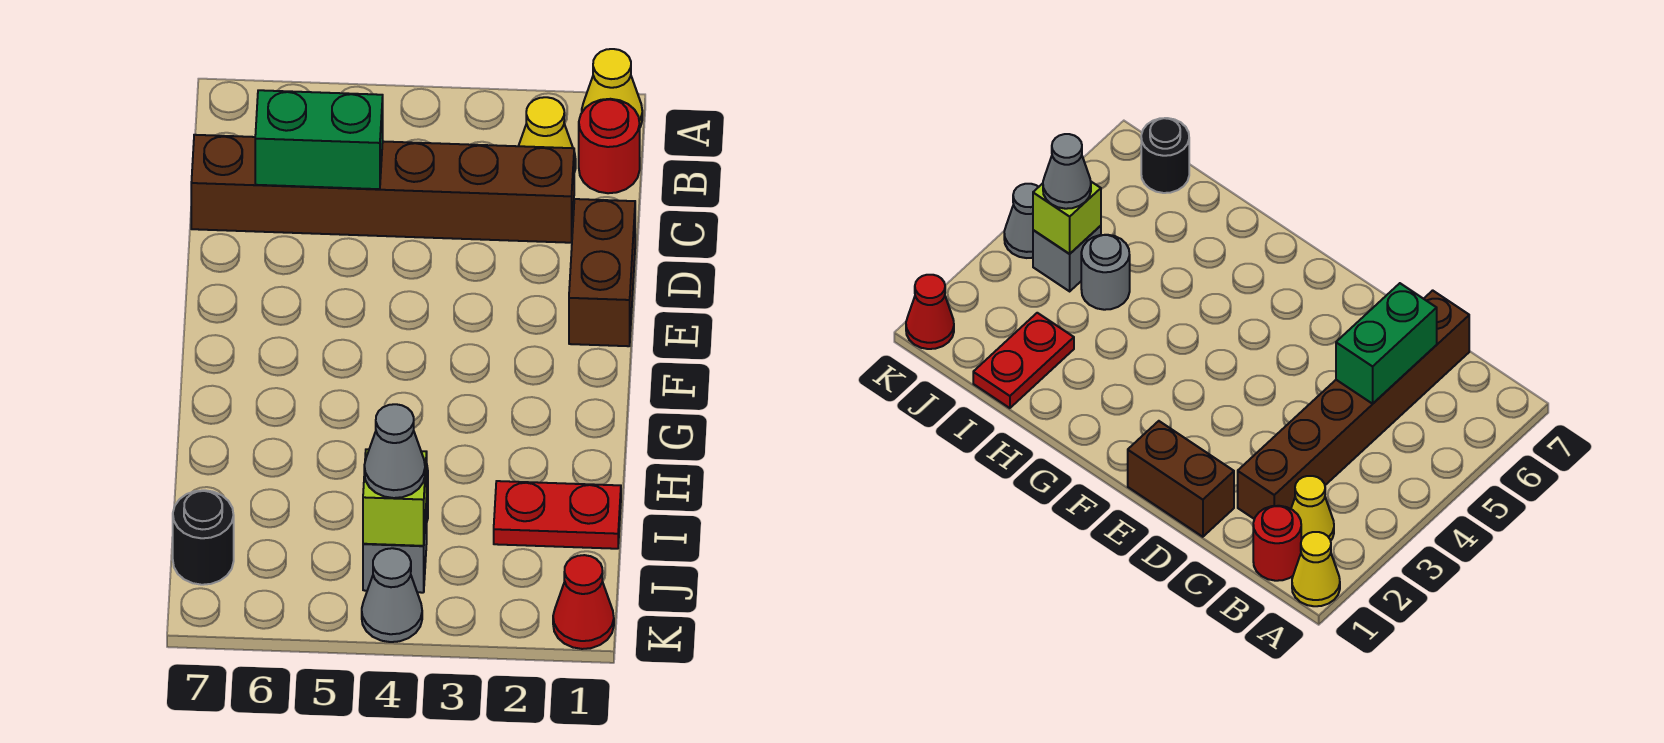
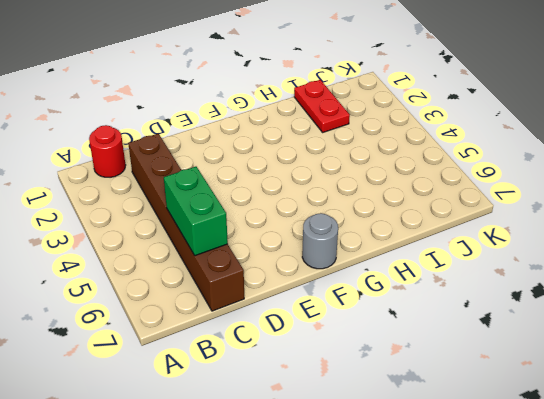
grey 1x1 round brick [302,213,338,269] -> grey 1x1 round brick moved to [1081,235,1130,310]
none -> yellow 1x1 cone [582,49,642,127]
none -> yellow 1x1 cone [519,97,576,172]
none -> brown 1x2 brick [569,199,635,346]

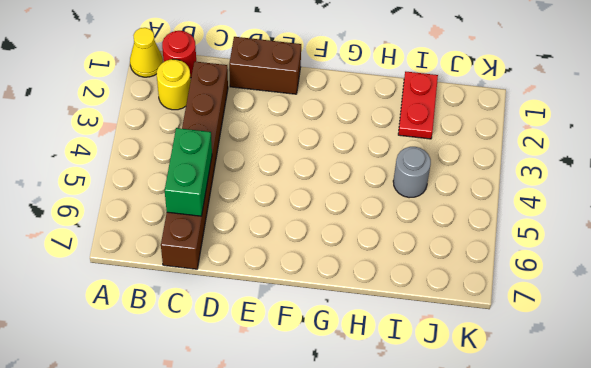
yellow 1x1 round brick [157,59,191,110] -> yellow 1x1 cone [519,97,576,172]
none -> grey 1x1 brick [363,499,427,593]
none -> black 1x1 round brick [173,490,234,585]
none -> red 1x1 cone [553,555,614,649]

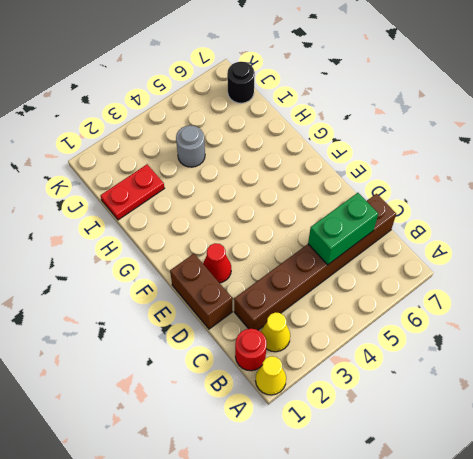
red 1x1 cone [203,243,231,283] -> red 1x1 cone moved to [553,555,614,649]
none -> grey 1x1 brick [363,499,427,593]
none -> grey 1x1 cone [362,548,422,642]
none -> lime 1x1 brick [363,449,427,546]

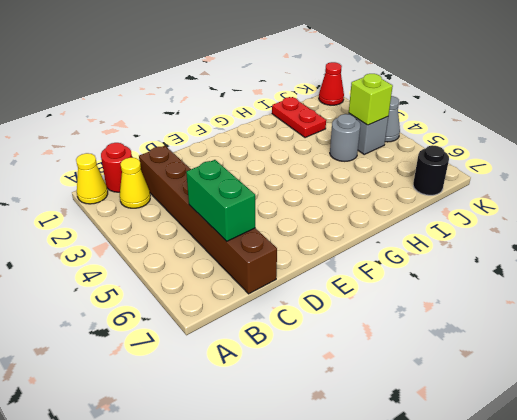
none -> brown 1x2 brick [569,199,635,346]
none -> grey 1x1 cone [364,404,425,498]

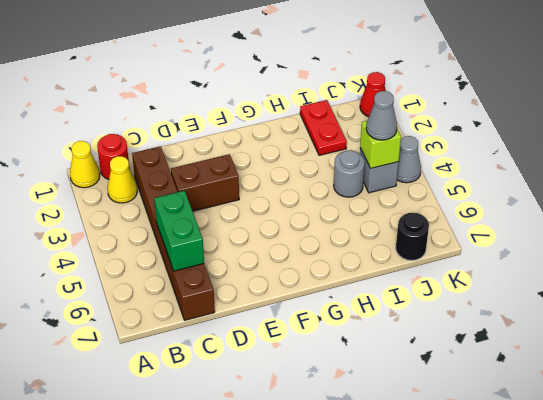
brown 1x2 brick [171,154,239,211] -> brown 1x2 brick moved to [569,199,635,346]

